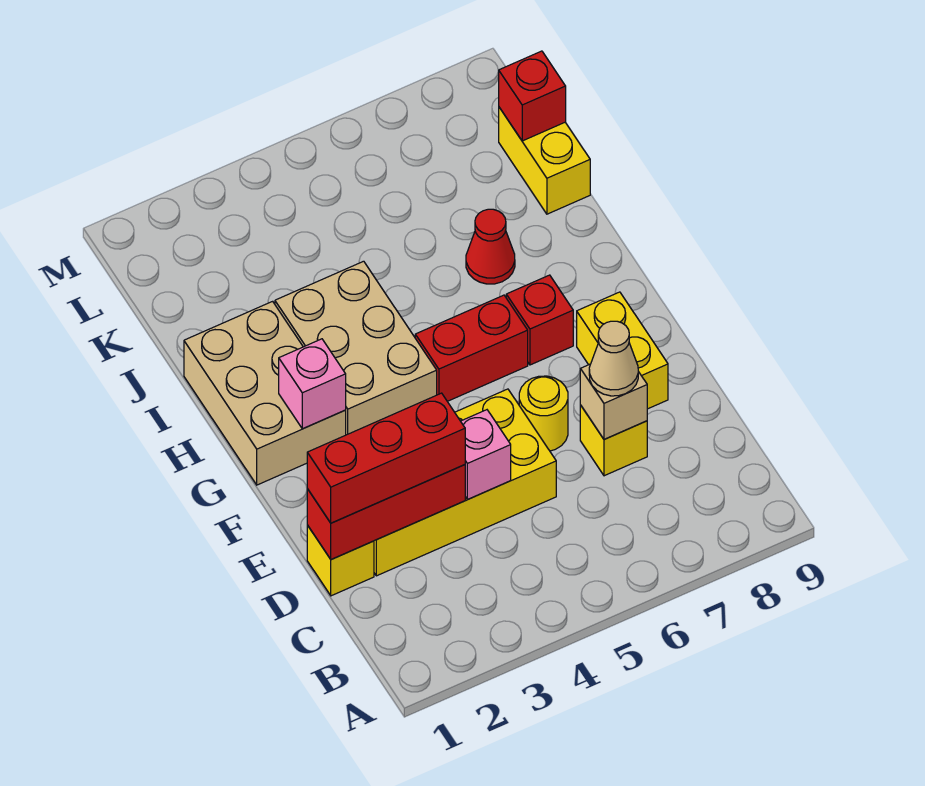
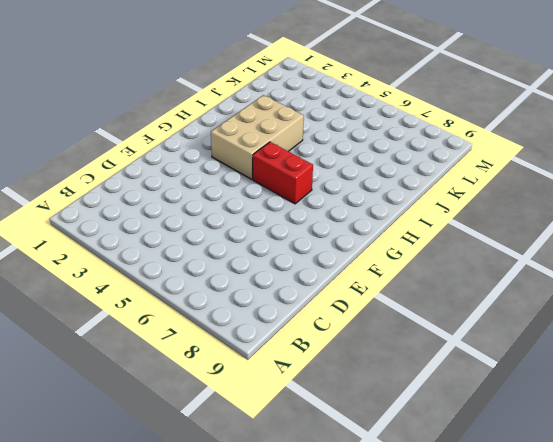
none -> yellow 1x1 brick [307,525,374,596]
none -> yellow 2x4 brick [374,389,556,576]
none -> yellow 1x1 brick [580,405,647,476]

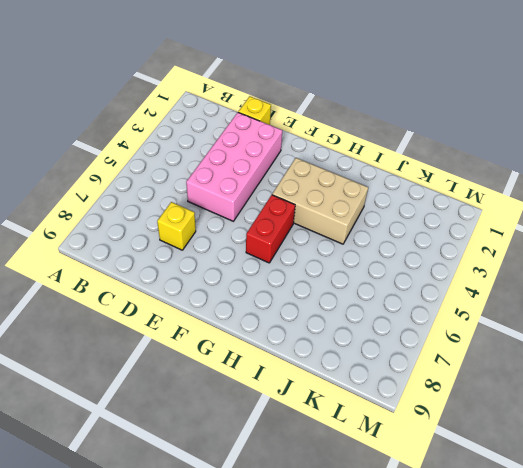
pink 2x4 brick [186,113,282,221] -> yellow 2x4 brick [374,389,556,576]
none -> yellow 1x1 round brick [519,376,568,451]
none -> yellow 1x2 brick [577,292,668,409]
none -> tan 2x3 brick [184,301,346,485]

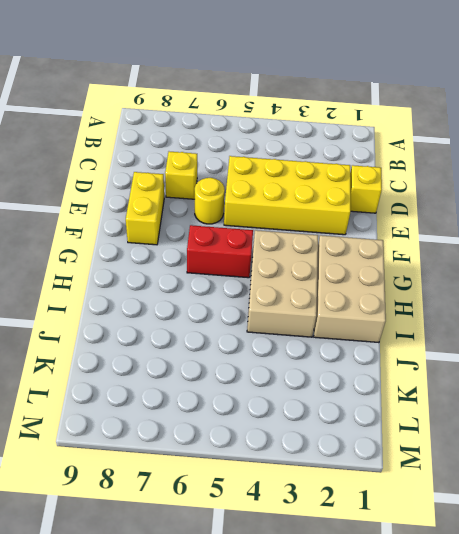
none -> red 1x1 brick [506,275,573,365]
none -> red 1x1 cone [466,209,515,284]
none -> yellow 1x2 brick [499,107,590,214]

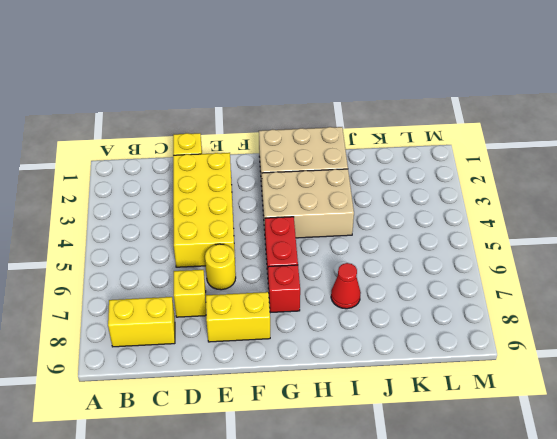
yellow 1x2 brick [108,297,175,347] -> yellow 1x2 brick moved to [499,107,590,214]
none -> red 1x3 brick [307,465,465,560]
none -> pink 1x1 brick [461,410,511,499]
none -> tan 1x1 brick [580,364,647,439]

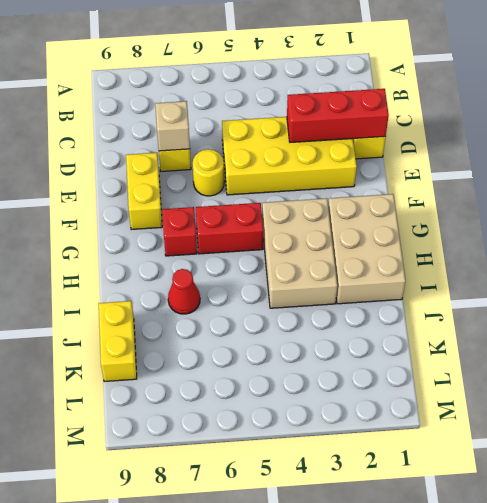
none -> pink 1x1 brick [461,410,511,499]
none -> pink 1x1 brick [279,339,346,429]
none -> red 1x1 brick [499,51,566,141]

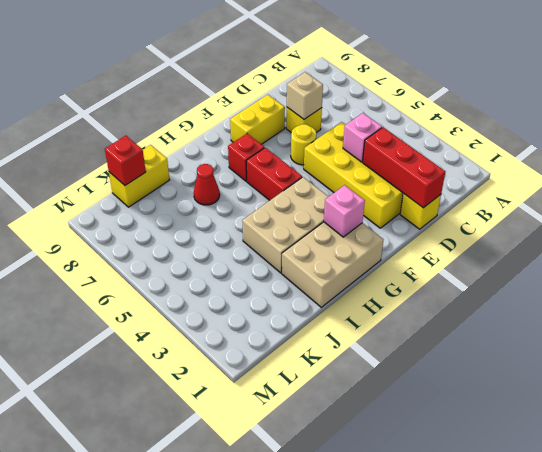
none -> red 1x3 brick [307,393,465,523]
none -> tan 1x1 cone [589,321,638,396]

